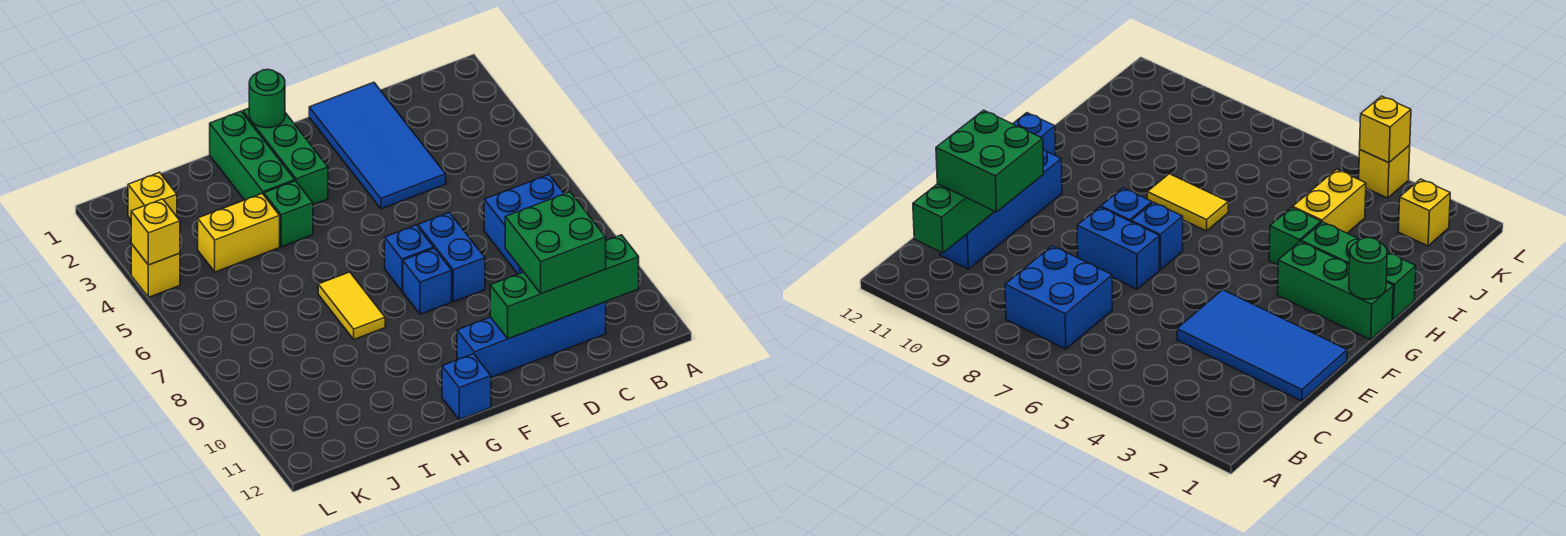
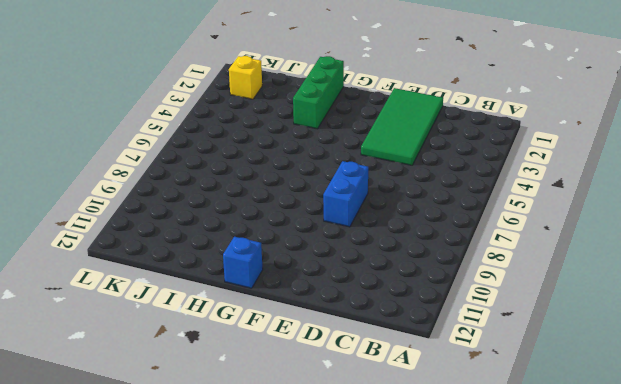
green 2x4 tile [361,88,443,165] -> blue 2x4 tile [309,82,446,209]
none -> blue 2x2 brick [484,175,564,274]
none -> blue 1x4 brick [457,302,606,378]
none -> blue 1x1 brick [385,225,434,291]

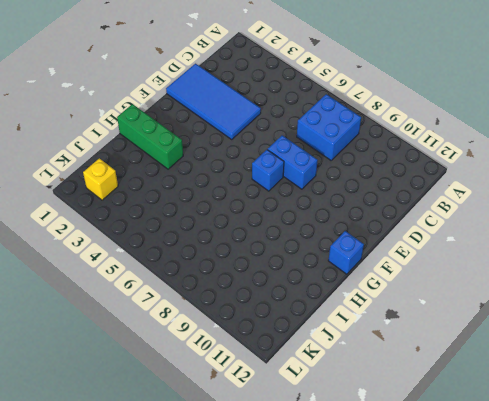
none -> blue 1x4 brick [457,302,606,378]
none -> blue 1x1 brick [403,248,452,314]
none -> green 1x3 brick [243,108,328,205]

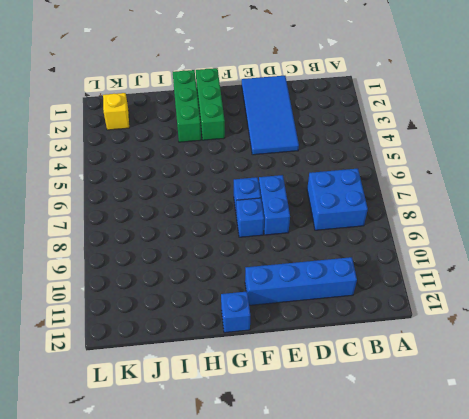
none -> green 1x1 brick [264,181,313,247]
none -> yellow 1x2 tile [318,272,385,339]
none -> yellow 1x2 brick [198,194,280,272]

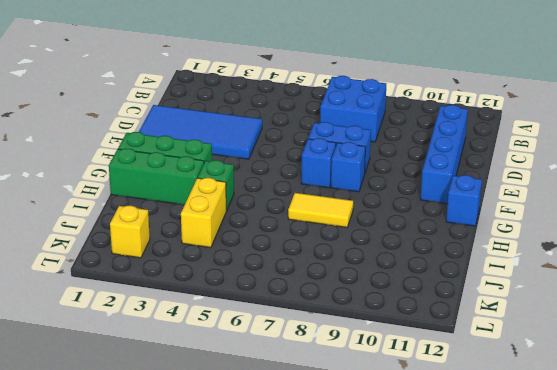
none -> yellow 1x1 brick [131,244,180,297]
none -> green 1x4 brick [490,235,639,339]
none -> green 1x1 round brick [249,69,285,128]

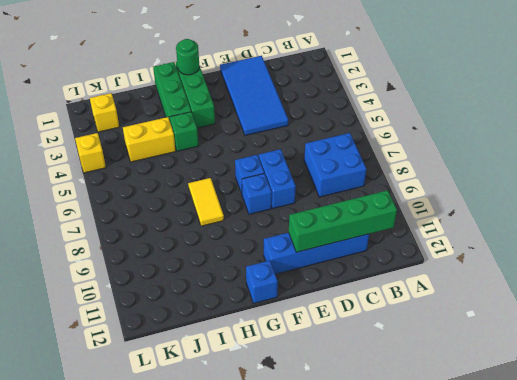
none -> yellow 1x1 brick [131,199,180,265]
none -> green 2x2 brick [505,192,606,294]

